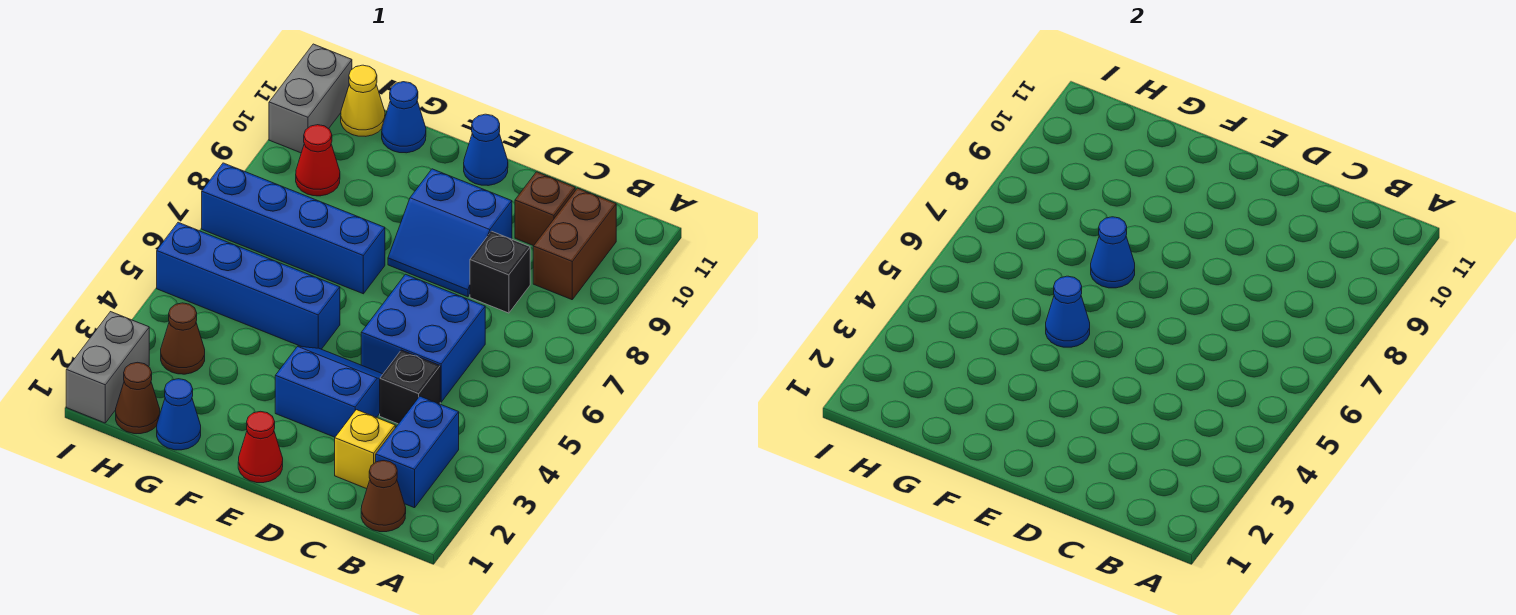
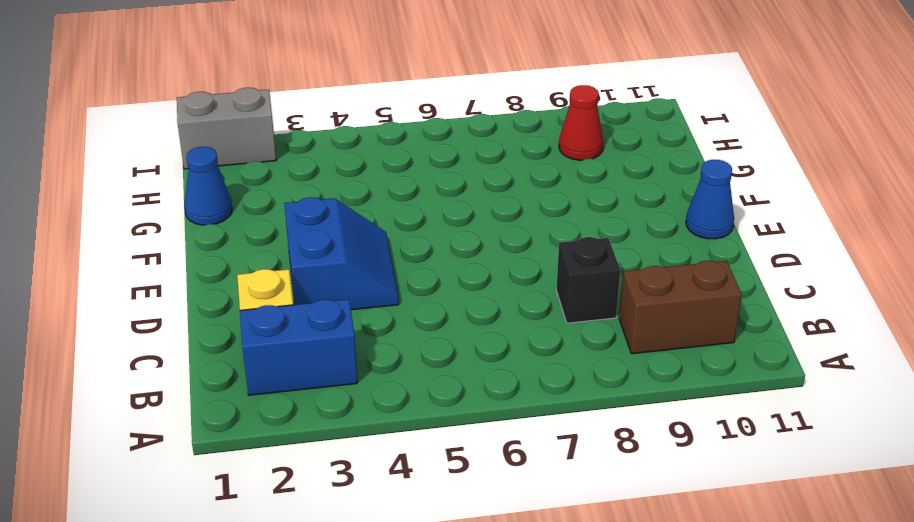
none -> brown 1x1 cone [361,461,406,532]
none -> black 1x1 brick [380,350,440,424]
none -> blue 2x2 brick [361,274,485,402]

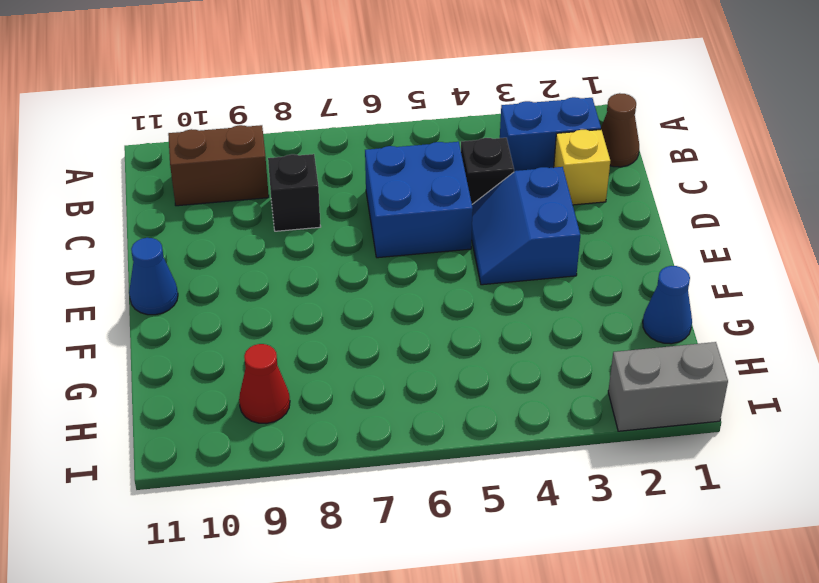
none -> brown 1x1 brick [515,172,575,246]
none -> blue 2x2 slope [388,169,512,297]
none -> red 1x1 cone [238,411,283,483]

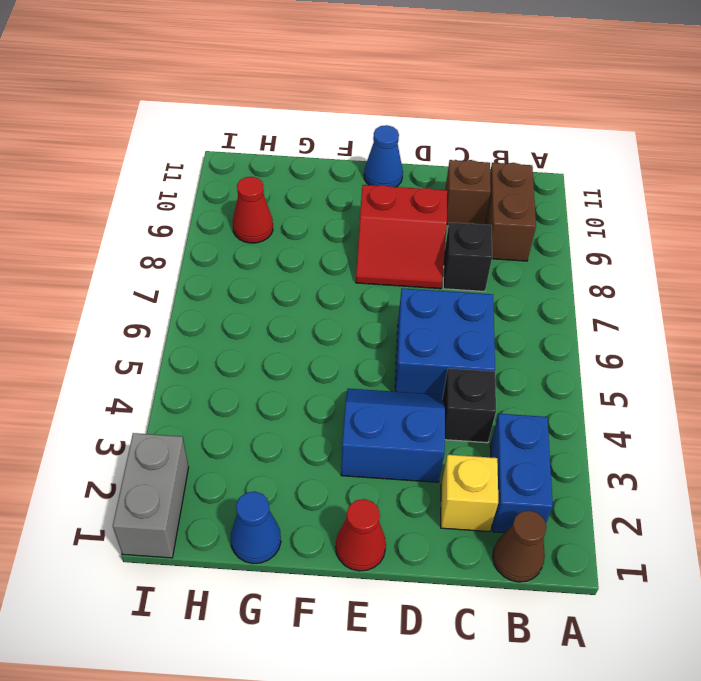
red 2x2 slope [356,185,447,289] -> blue 2x2 slope [388,169,512,297]
none -> blue 1x4 brick [157,222,340,349]
none -> blue 1x4 brick [202,163,385,294]
none -> blue 1x1 cone [382,82,426,153]

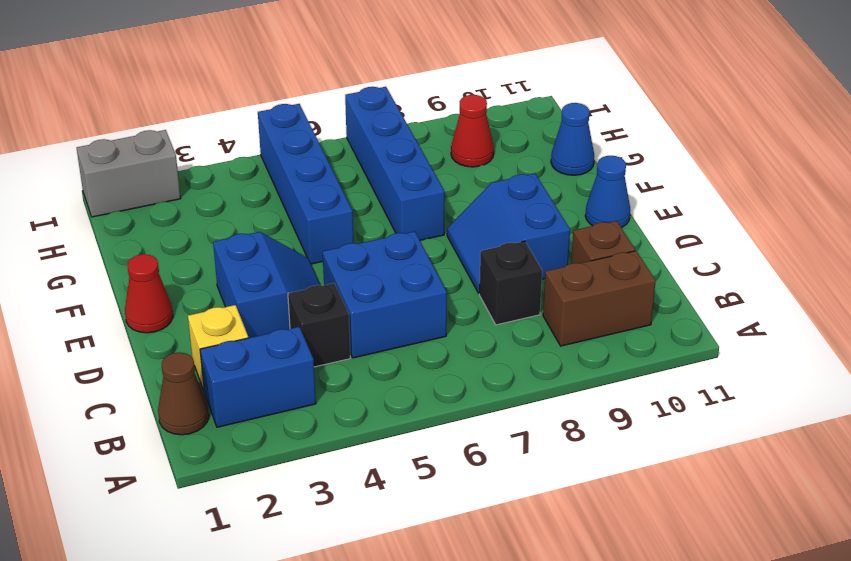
none -> blue 1x1 cone [157,379,201,450]
none -> brown 1x1 cone [116,362,160,434]
none -> brown 1x1 cone [161,303,205,374]

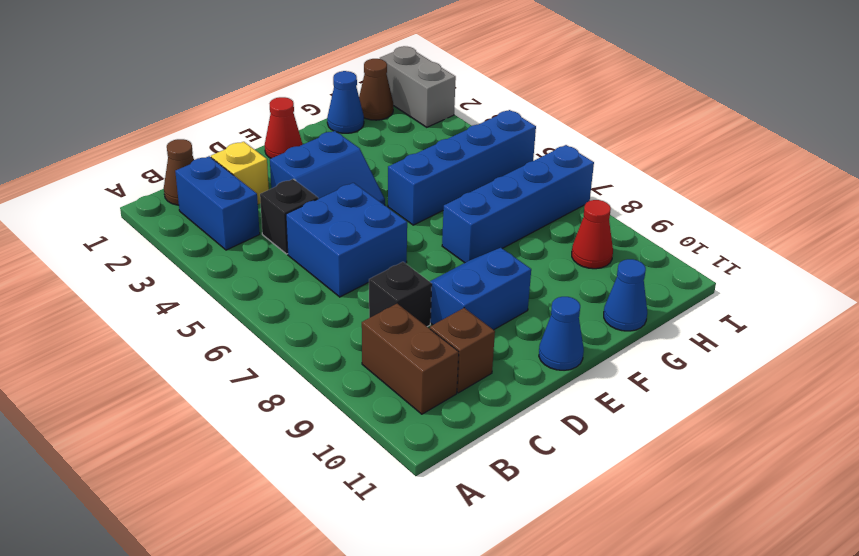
none -> brown 1x1 cone [161,303,205,374]
none -> yellow 1x1 cone [341,65,385,136]
none -> grey 1x2 brick [269,44,352,153]

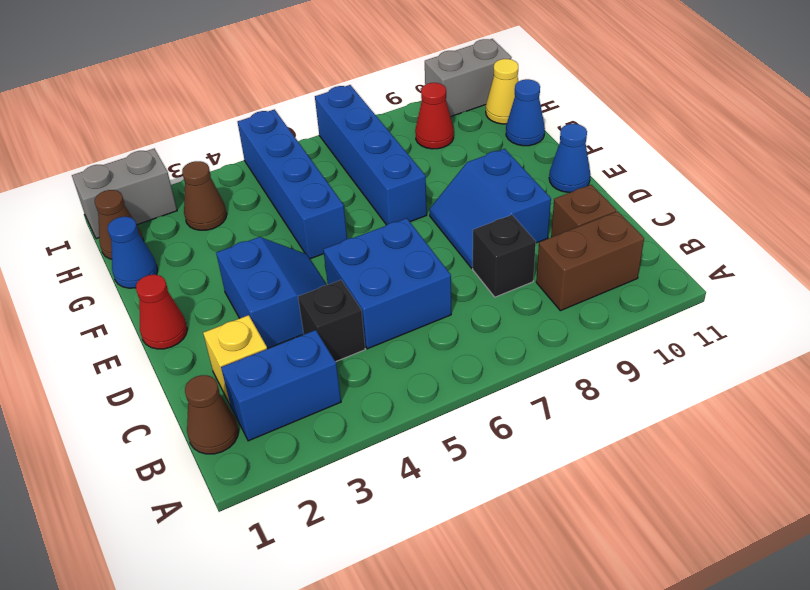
none -> blue 1x1 cone [1046,276,1090,347]
none -> blue 1x1 cone [1091,217,1135,288]

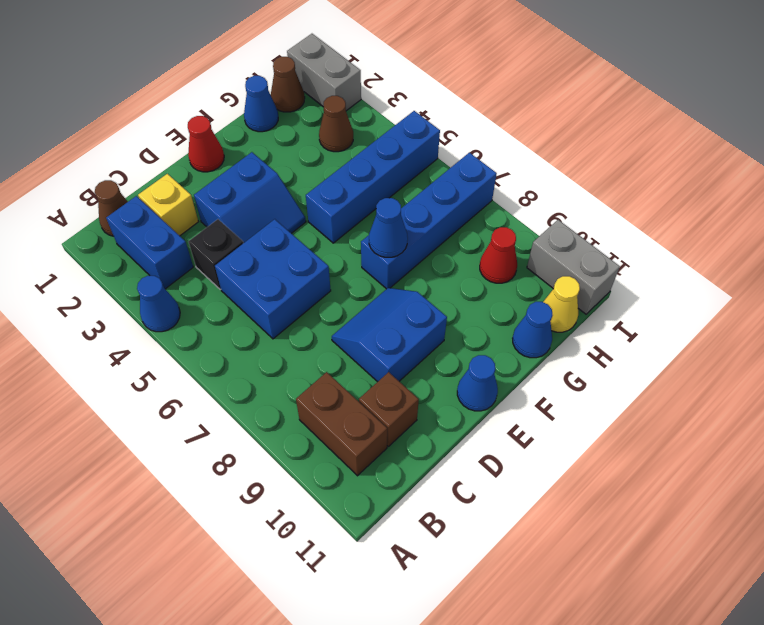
blue 1x1 cone [137,276,180,332] -> blue 1x1 cone moved to [1046,276,1090,347]
none -> black 1x1 brick [470,231,530,313]

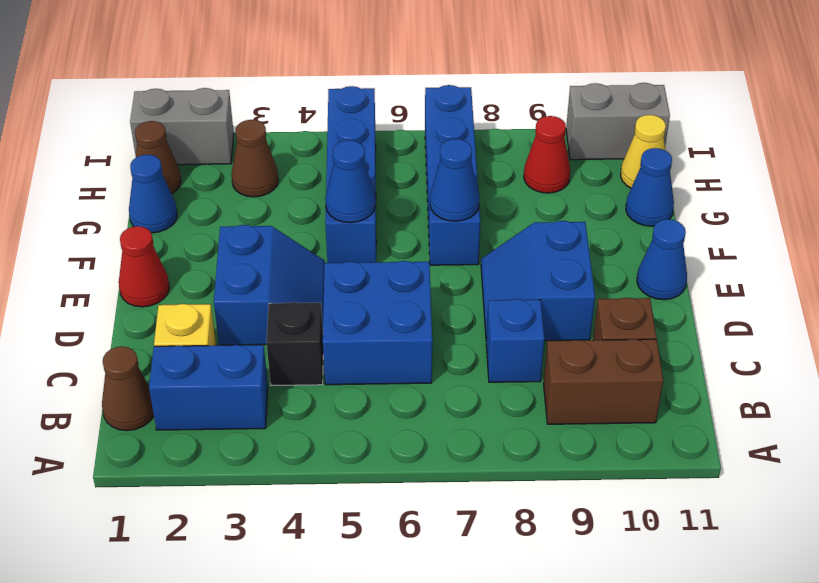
blue 1x1 brick [486,299,544,382] -> black 1x1 brick [470,231,530,313]

